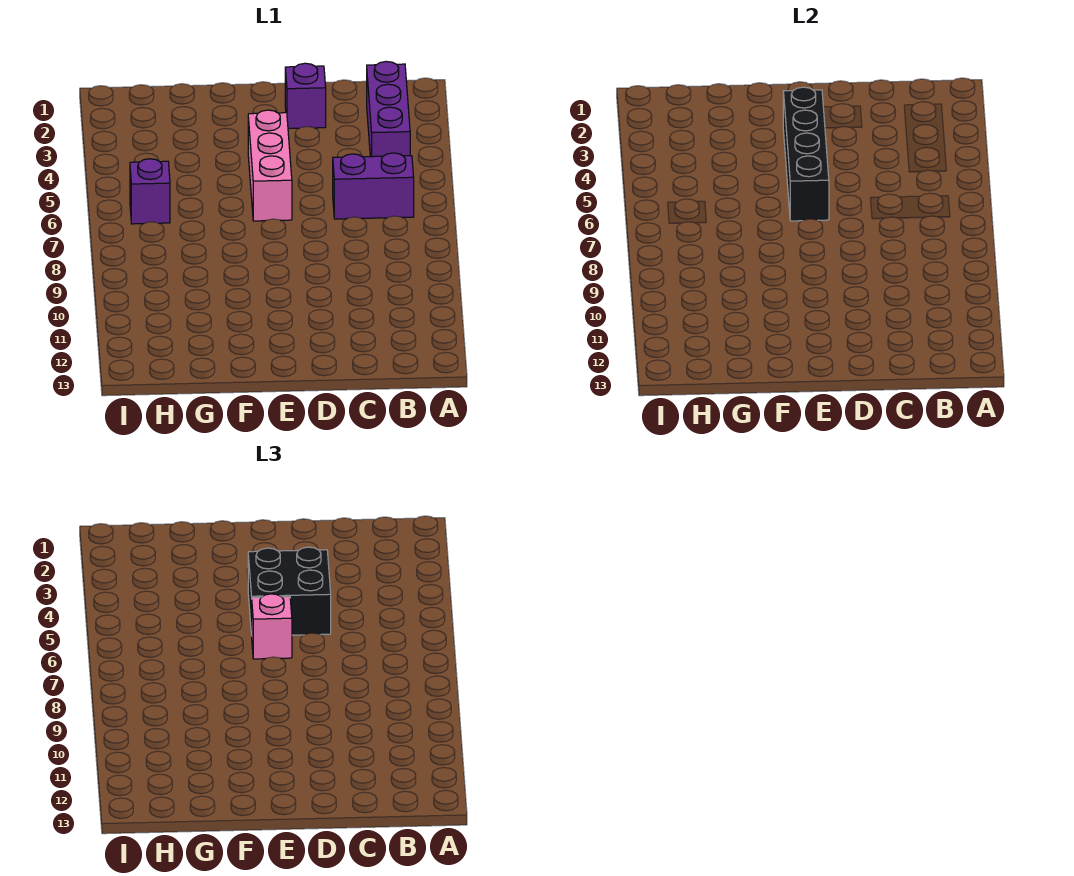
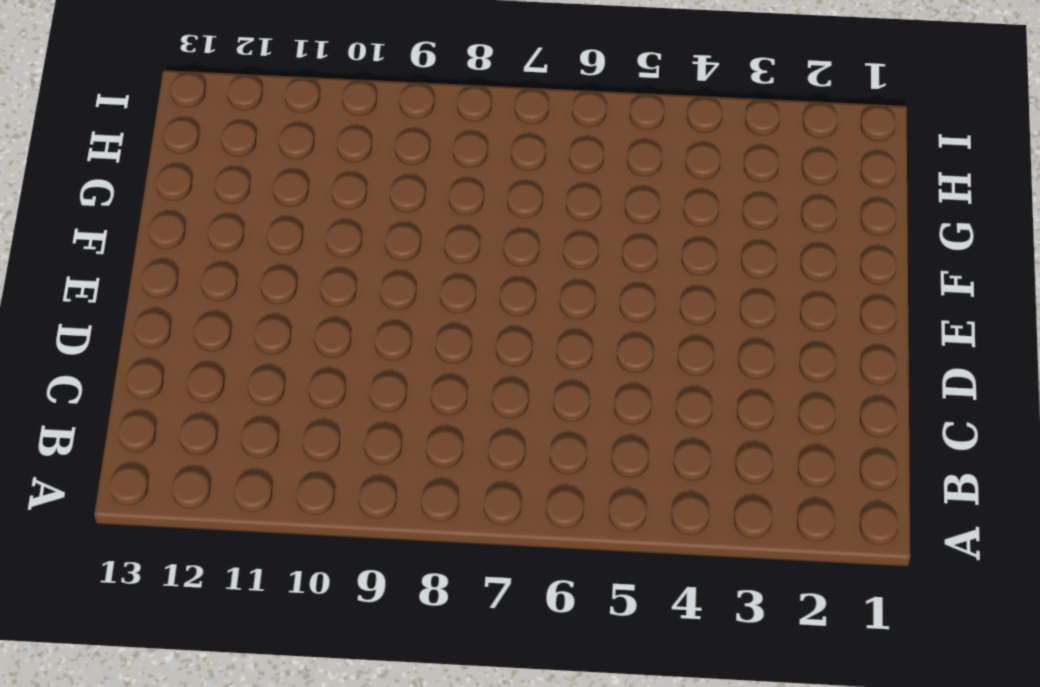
none -> purple 1x3 brick [367,62,410,157]
none -> purple 1x2 brick [333,153,414,219]

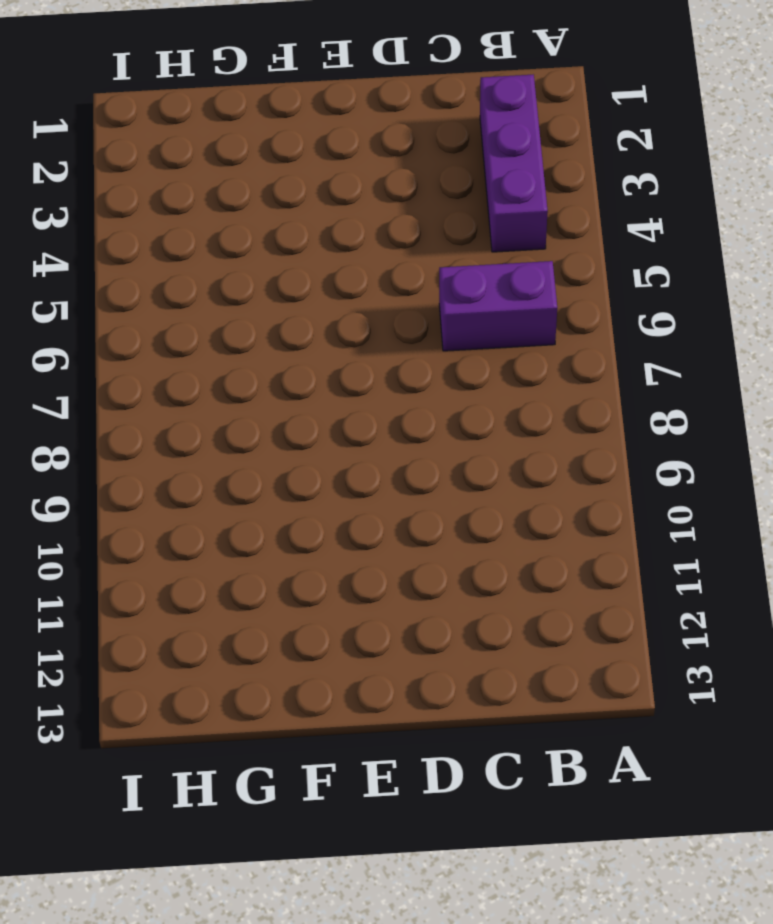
none -> purple 1x1 brick [285,63,326,129]
none -> pink 1x3 brick [248,110,292,221]

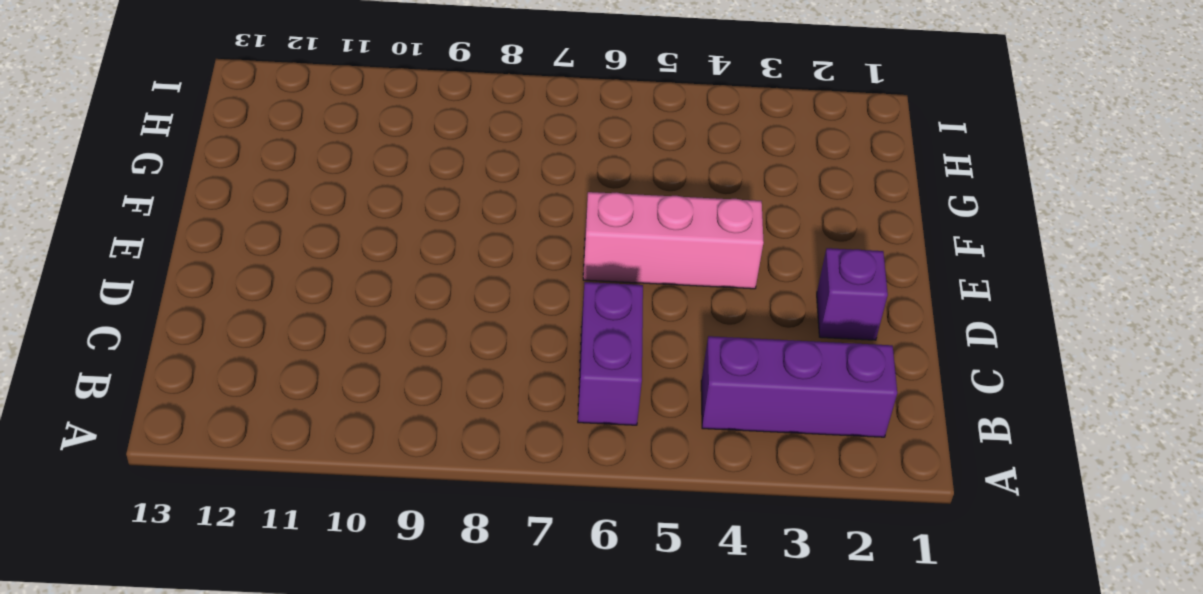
none -> purple 1x1 brick [130,159,170,224]
none -> black 1x4 brick [783,87,829,221]

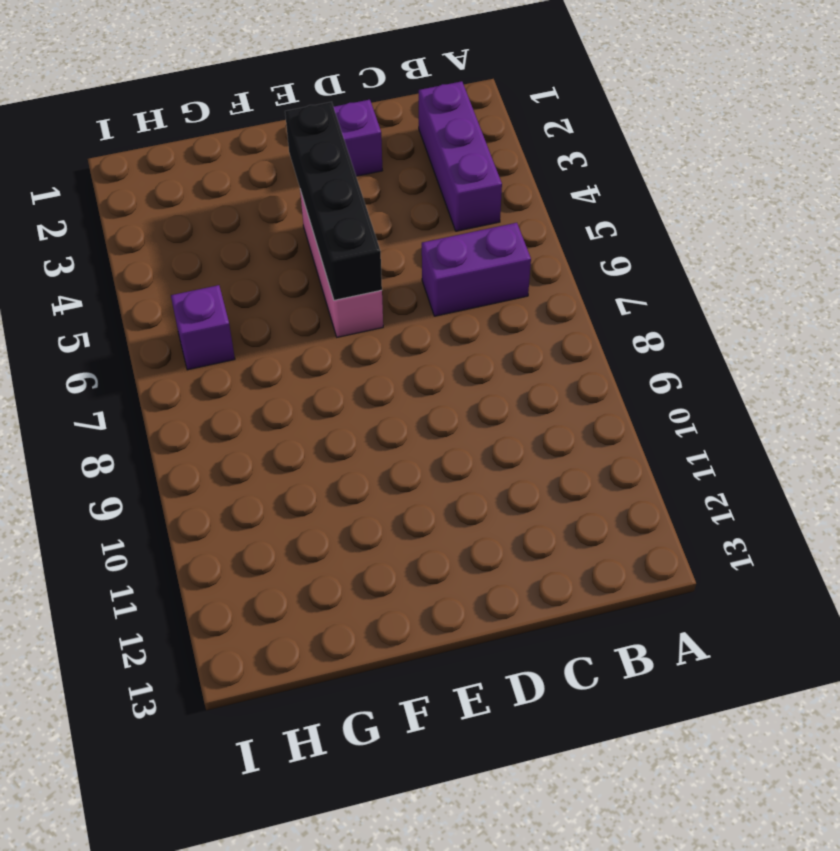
none -> black 2x2 brick [248,547,331,636]
none -> pink 1x1 brick [252,594,292,659]

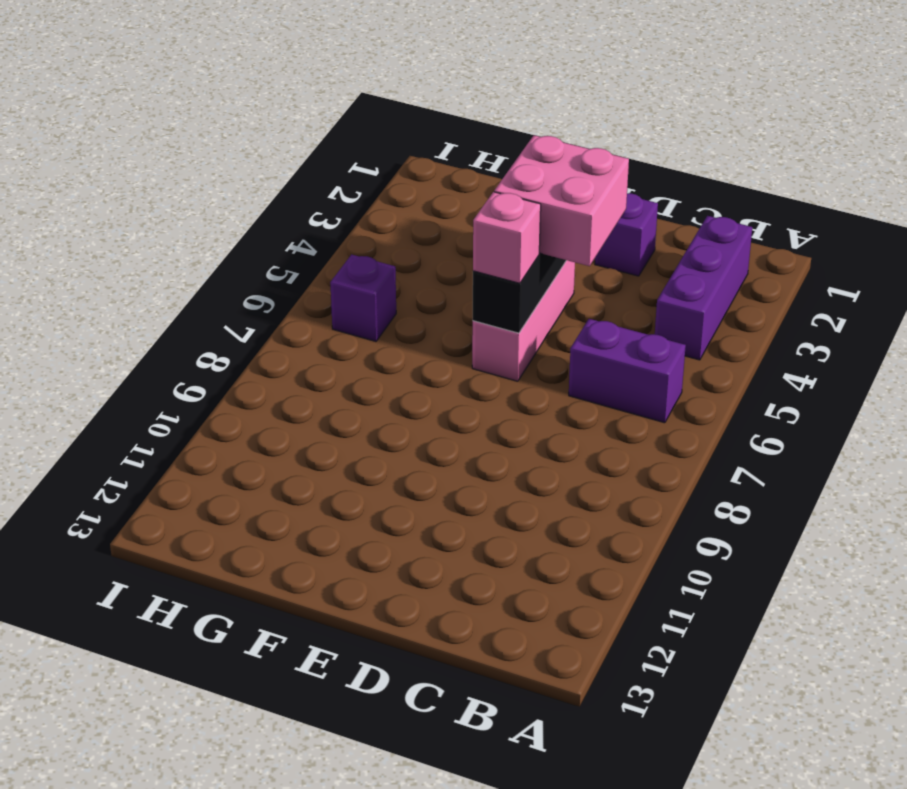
pink 2x2 brick [494,135,629,266] -> black 2x2 brick [248,547,331,636]

